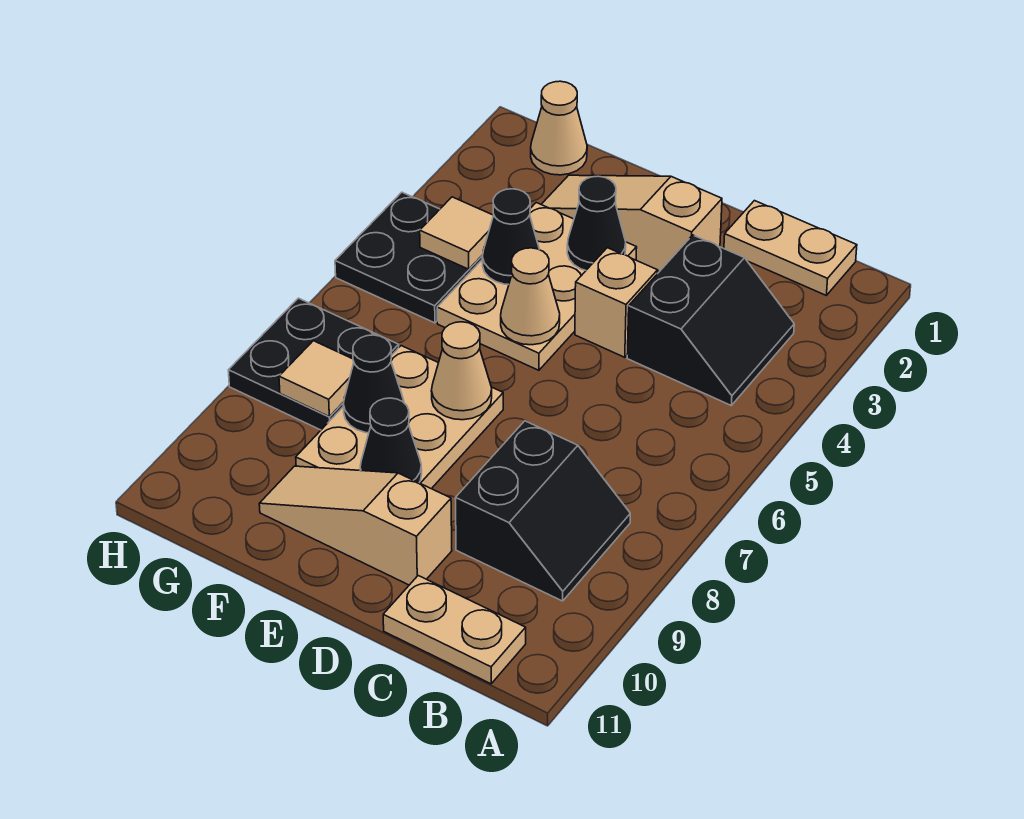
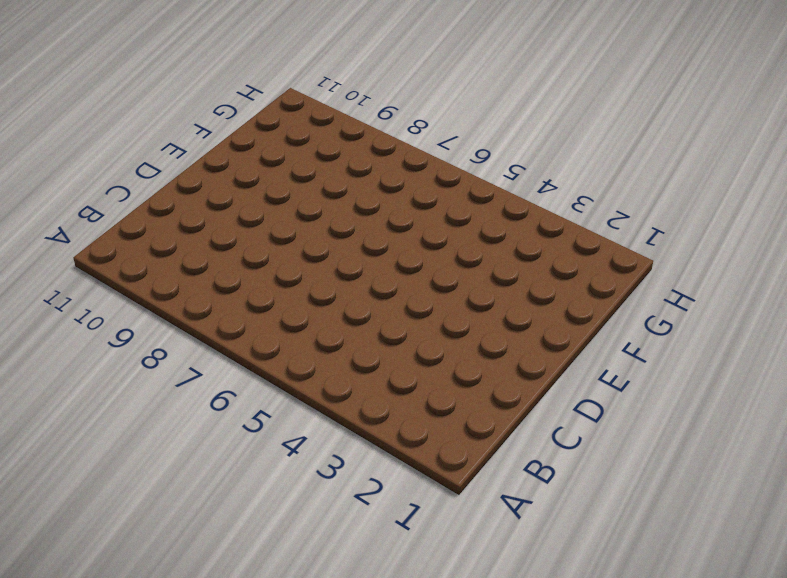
none -> tan 1x2 plate [724,201,857,295]
none -> black 2x2 slope [627,235,794,405]
none -> black 2x2 slope [455,421,630,601]

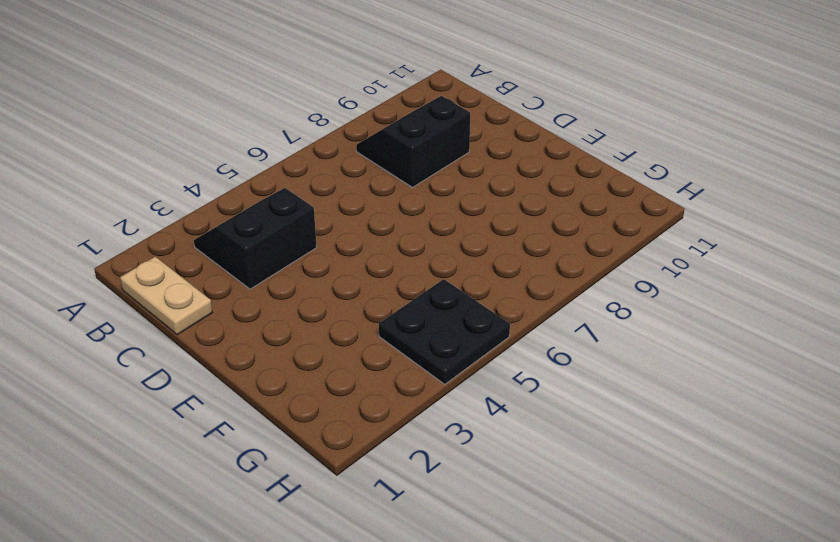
none -> tan 1x2 plate [383,576,526,684]
none -> tan 1x3 slope [541,175,722,272]
none -> tan 1x1 brick [575,248,658,357]

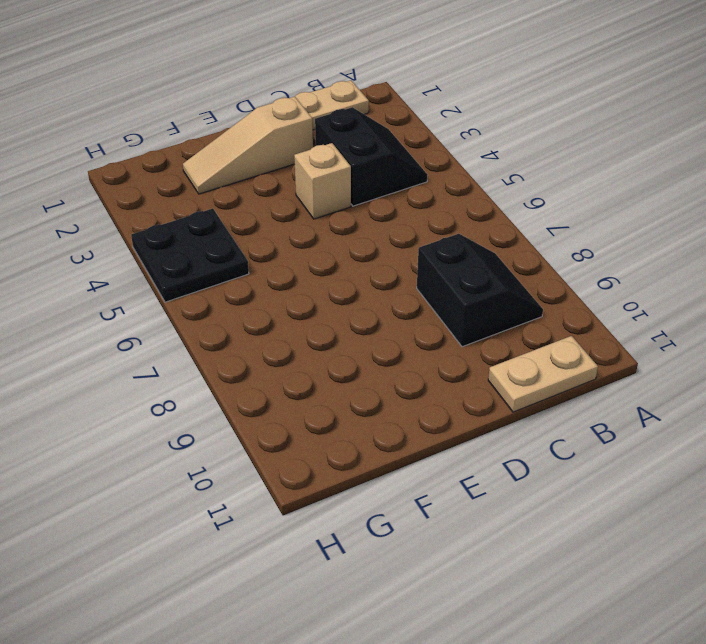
none -> tan 1x3 slope [259,466,452,585]
none -> tan 2x3 plate [437,203,637,370]
none -> tan 2x3 plate [296,346,503,489]

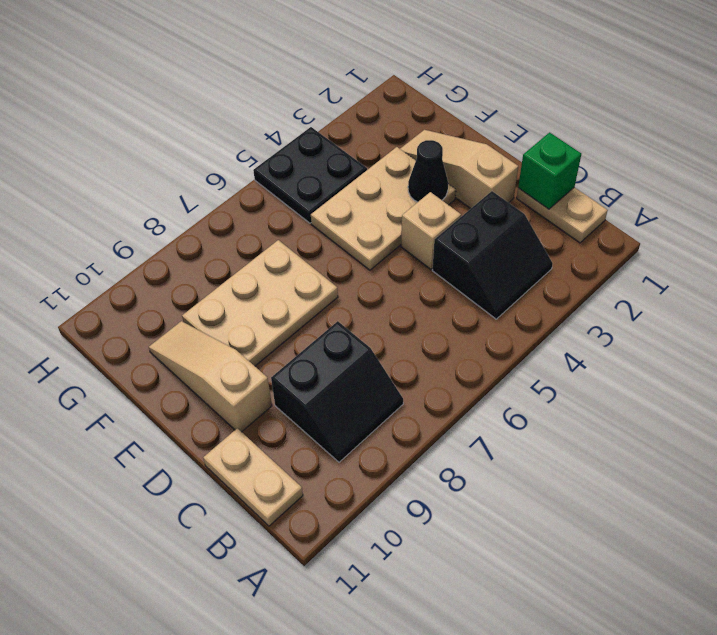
green 1x1 brick [518,133,581,209] -> none
none -> tan 1x1 cone [531,81,587,175]
none -> black 2x2 plate [228,298,399,430]
none -> tan 1x1 cone [501,248,560,345]

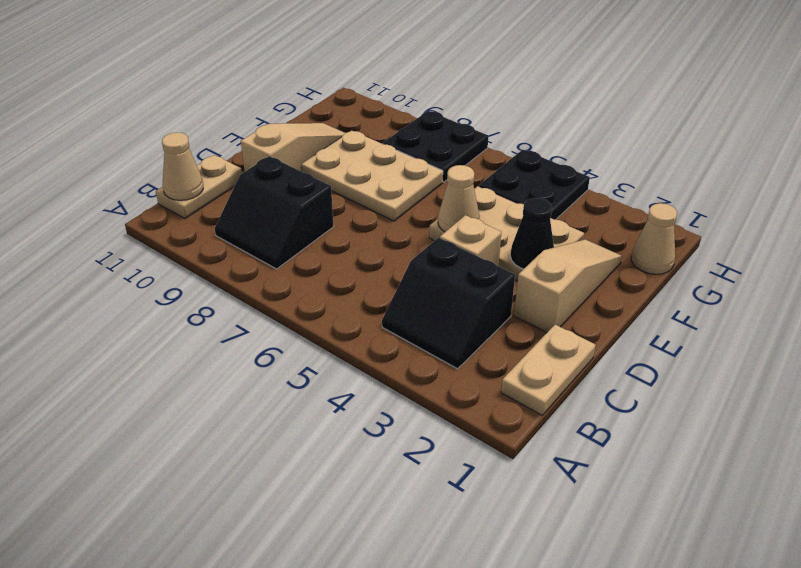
tan 1x1 cone [162,133,203,200] -> tan 1x1 cone moved to [431,322,492,420]
none -> black 1x1 cone [360,398,422,483]
none -> black 1x1 cone [482,189,539,284]
none -> black 1x1 cone [343,335,404,433]

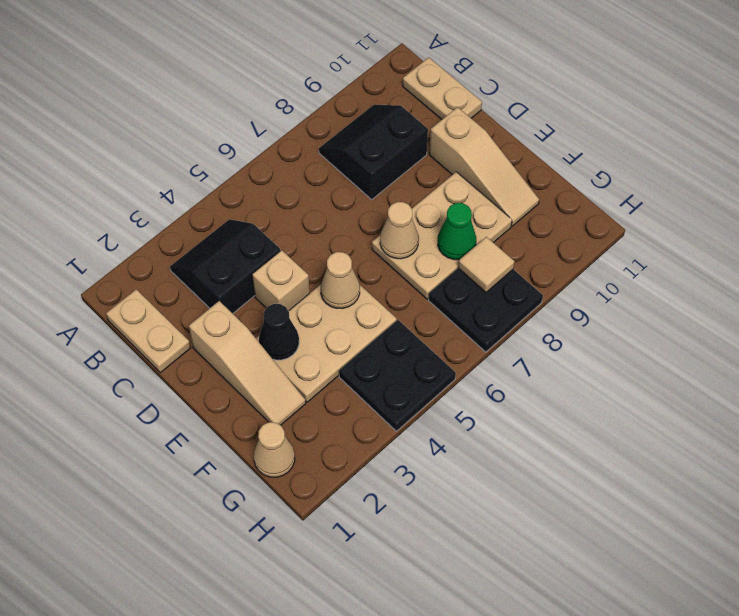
green 1x1 cone [438,203,476,260] -> black 1x1 cone [343,335,404,433]
none -> black 1x1 cone [360,398,422,483]
none -> black 1x1 cone [482,189,539,284]
none -> tan 1x1 tile [420,197,493,269]

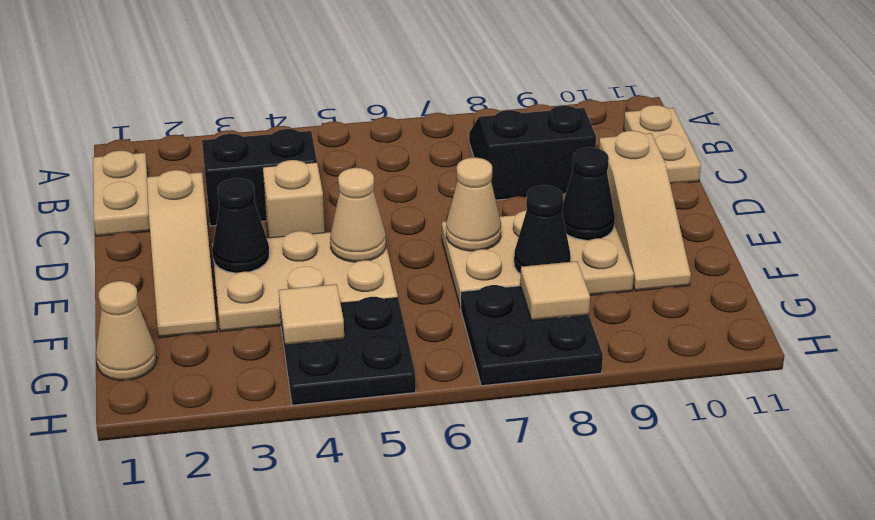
none -> black 1x1 cone [482,189,539,284]

